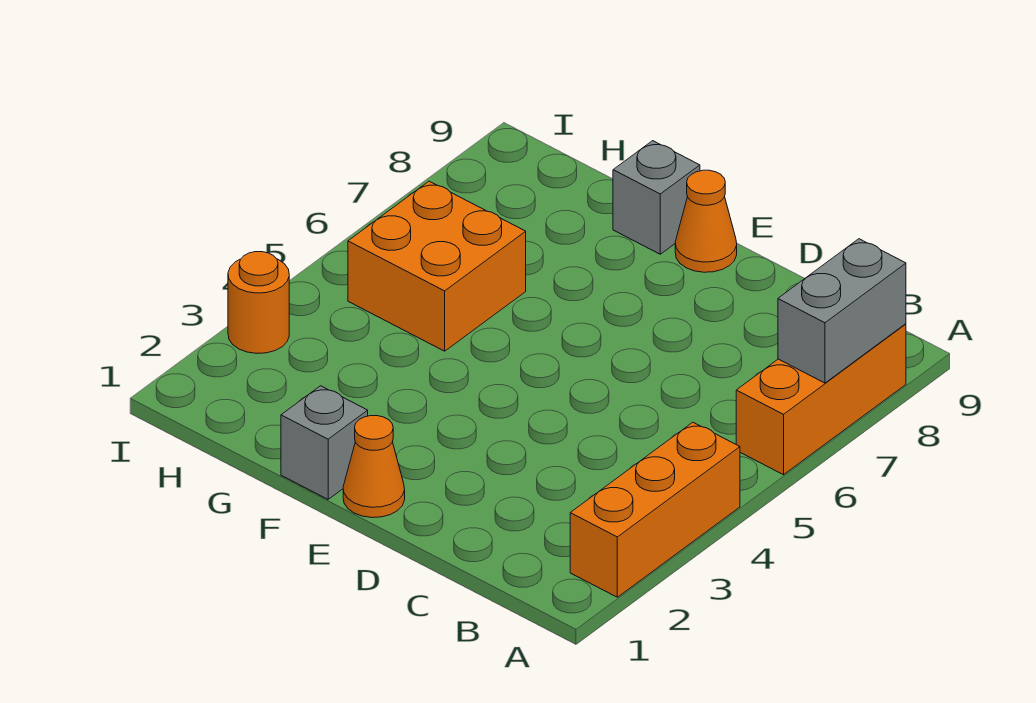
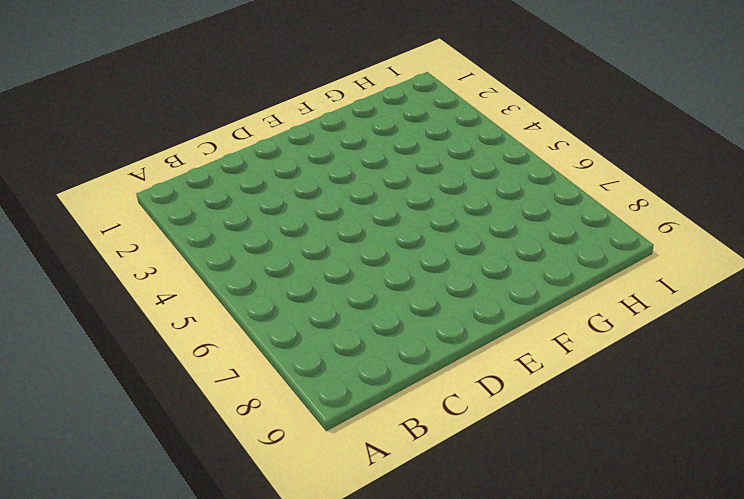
none -> orange 1x3 brick [570,422,740,597]
none -> orange 1x3 brick [736,324,906,475]

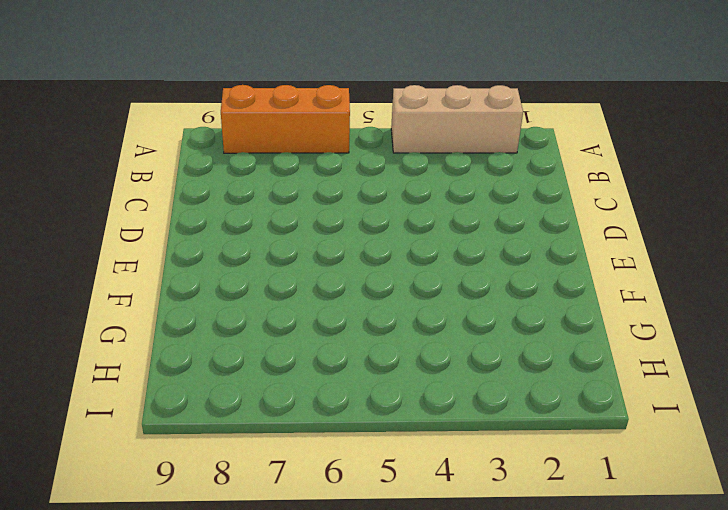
tan 1x3 brick [391,85,523,153] -> orange 1x3 brick [570,422,740,597]
none -> orange 1x1 cone [343,416,405,518]
none -> orange 1x1 cone [675,170,737,272]

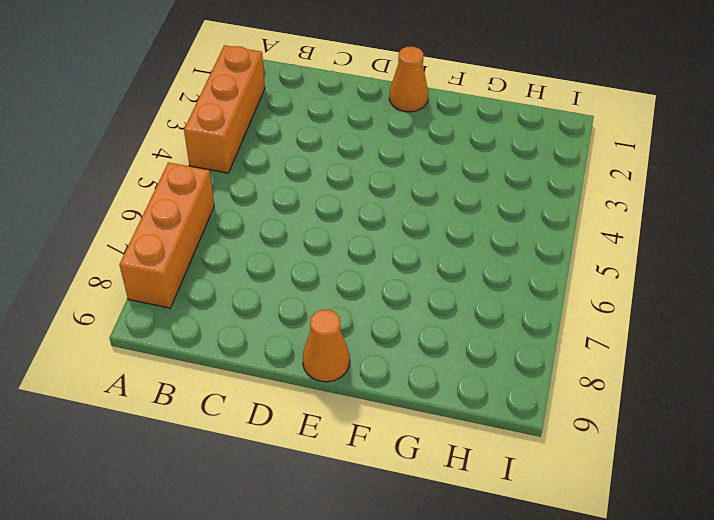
none -> grey 1x1 brick [281,386,368,499]
none -> grey 1x1 brick [613,141,700,254]

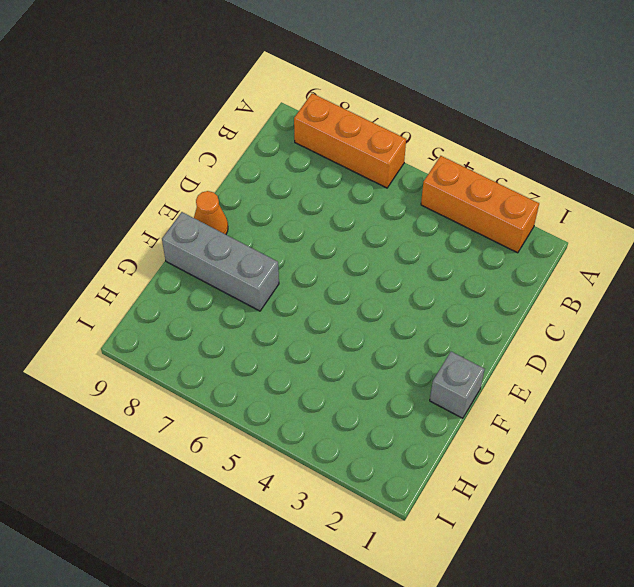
grey 1x3 brick [162,212,279,311] -> grey 1x1 brick [613,141,700,254]
none -> orange 1x1 cone [343,416,405,518]
none -> orange 2x2 brick [348,181,526,351]

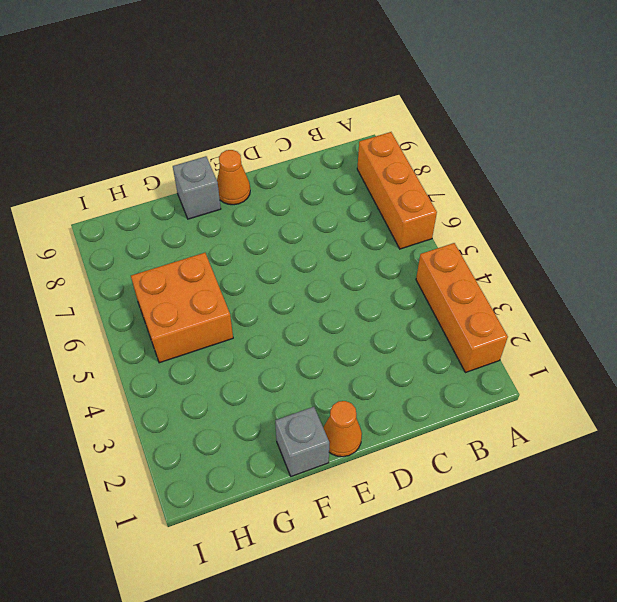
none -> orange 1x1 round brick [228,252,289,353]
none -> grey 1x2 brick [778,239,906,383]

